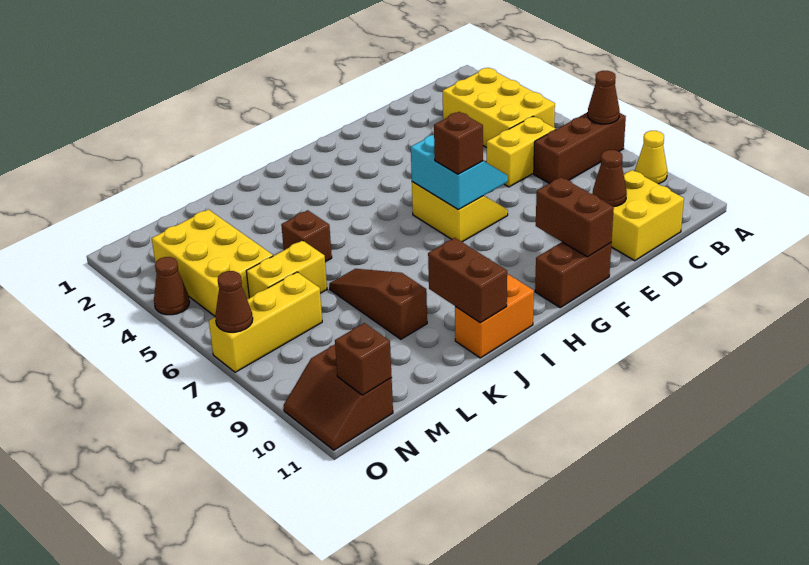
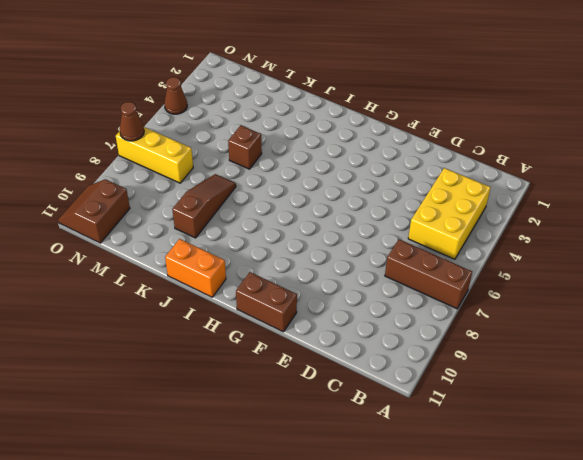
none -> yellow 1x1 cone [635,131,667,184]
none -> yellow 1x2 brick [487,116,556,187]
none -> yellow 2x2 brick [592,170,684,261]

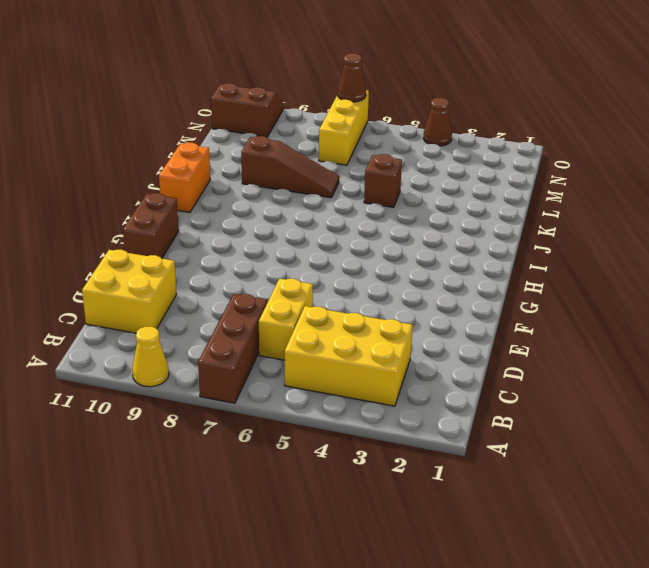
none -> yellow 2x2 slope [412,182,508,242]
none -> yellow 1x2 brick [246,240,327,298]
none -> yellow 2x3 brick [152,209,273,316]

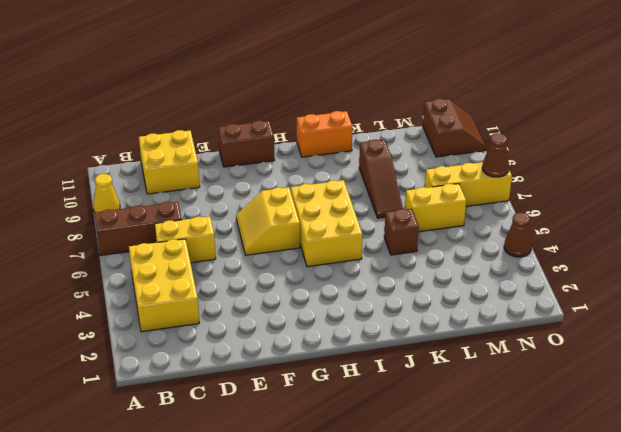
yellow 2x3 brick [291,180,362,267] -> yellow 2x3 brick moved to [152,209,273,316]
none -> brown 1x1 cone [588,71,620,124]
none -> brown 1x1 cone [593,150,627,207]
none -> cyan 2x2 slope [411,135,508,210]

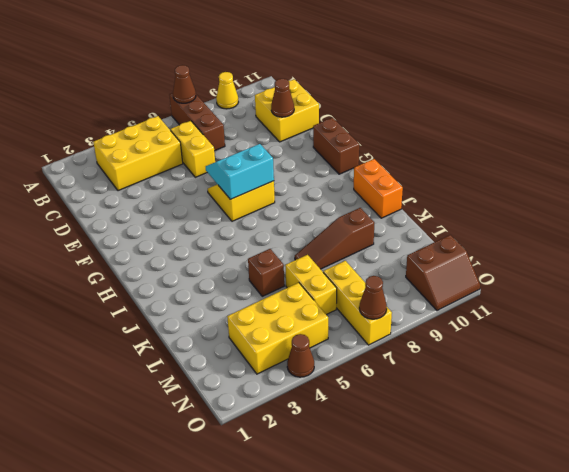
none -> brown 1x2 brick [536,177,614,257]
none -> brown 1x2 brick [428,238,507,323]
none -> brown 1x1 brick [335,323,392,395]

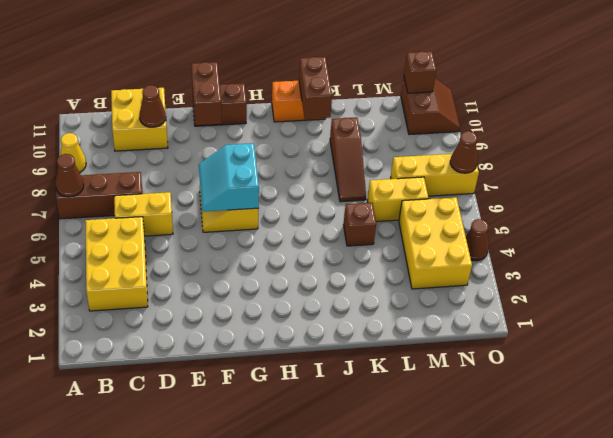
none -> brown 1x1 brick [434,112,483,174]

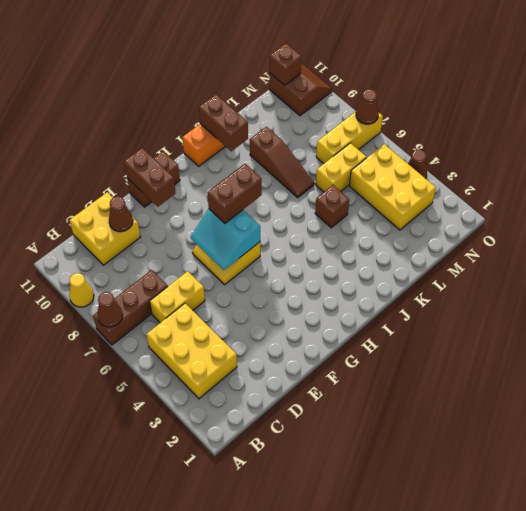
brown 1x2 brick [207,164,262,223] -> brown 1x1 brick [434,112,483,174]

